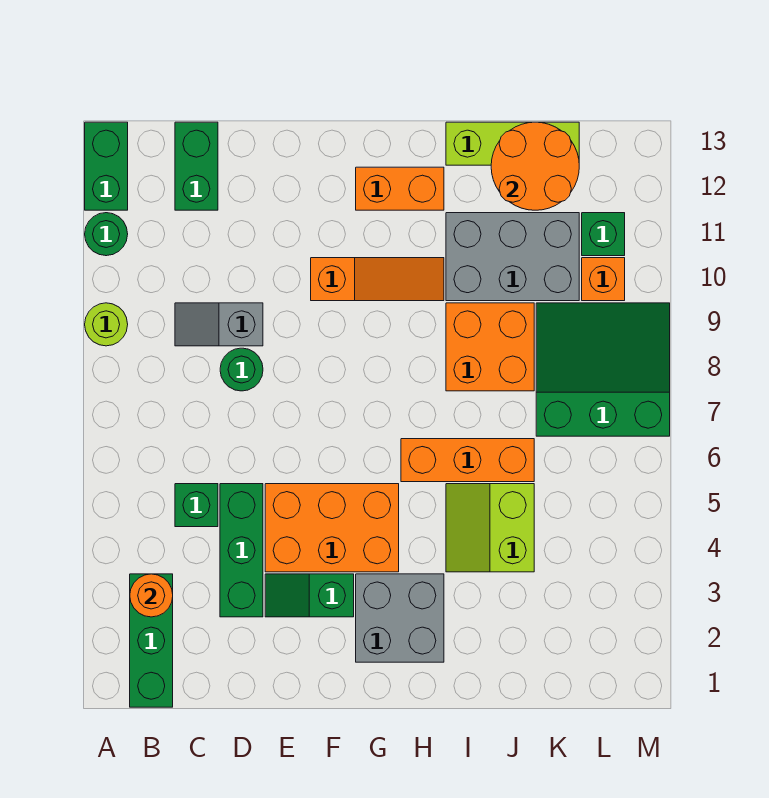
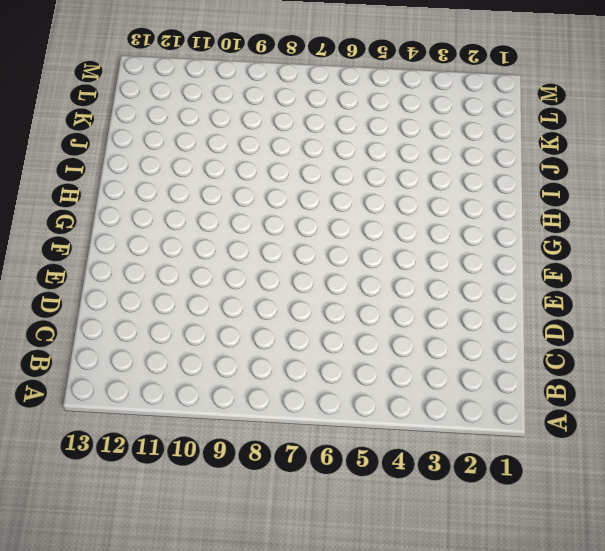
none -> lime 1x1 round brick [85,303,128,346]
none -> green 1x1 round brick [85,213,128,256]
none -> green 1x2 brick [85,122,128,210]

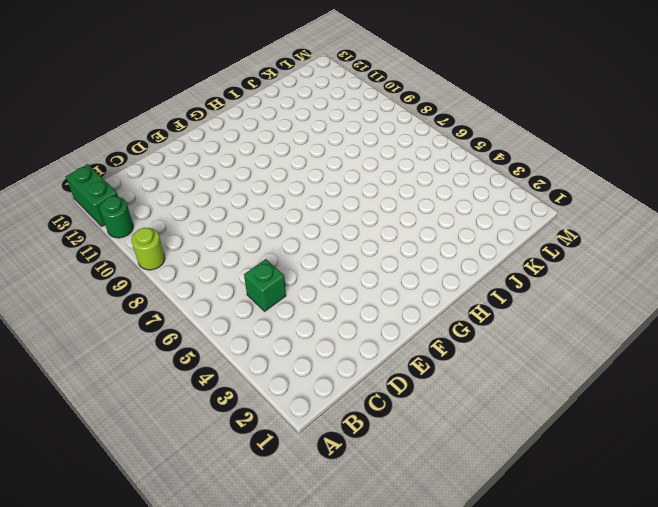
none -> green 1x3 brick [130,574,173,707]
none -> grey 1x2 slope [175,303,263,346]
none -> green 1x2 brick [175,122,218,210]

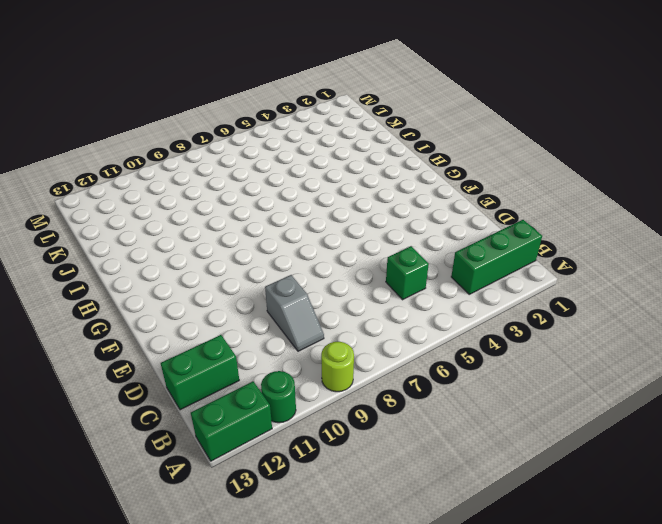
none -> green 1x3 brick [220,484,263,617]
none -> green 1x1 round brick [220,348,263,391]
none -> green 1x2 slope [265,574,354,617]

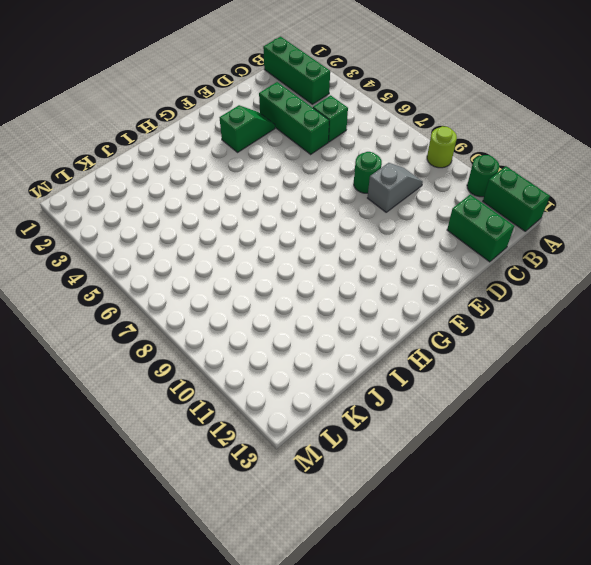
none -> orange 2x3 brick [265,484,399,572]
none -> orange 1x3 slope [311,258,444,301]
none -> grey 2x2 brick [356,574,444,662]

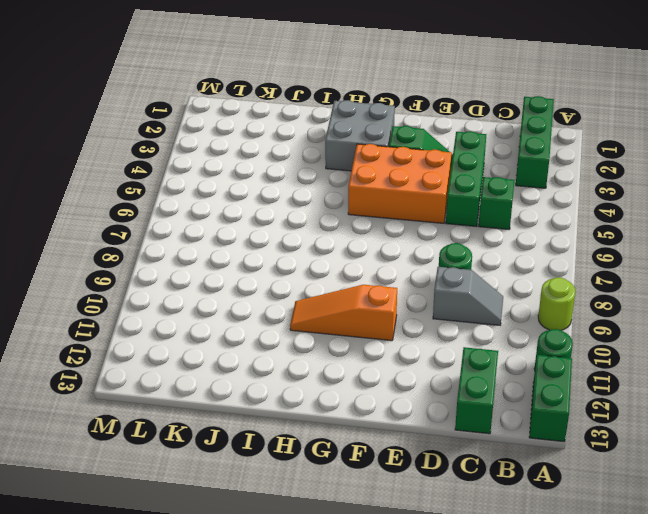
none -> orange 1x2 brick [356,167,444,210]
none -> orange 1x3 brick [401,439,534,482]
none -> lime 2x2 slope [446,484,534,572]

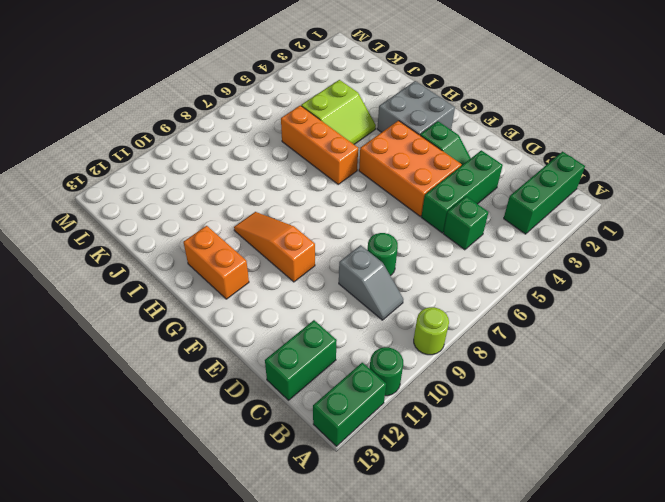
none -> orange 2x2 brick [446,303,534,391]
none -> grey 2x3 brick [446,213,579,301]
none -> lime 1x3 brick [446,122,579,165]

